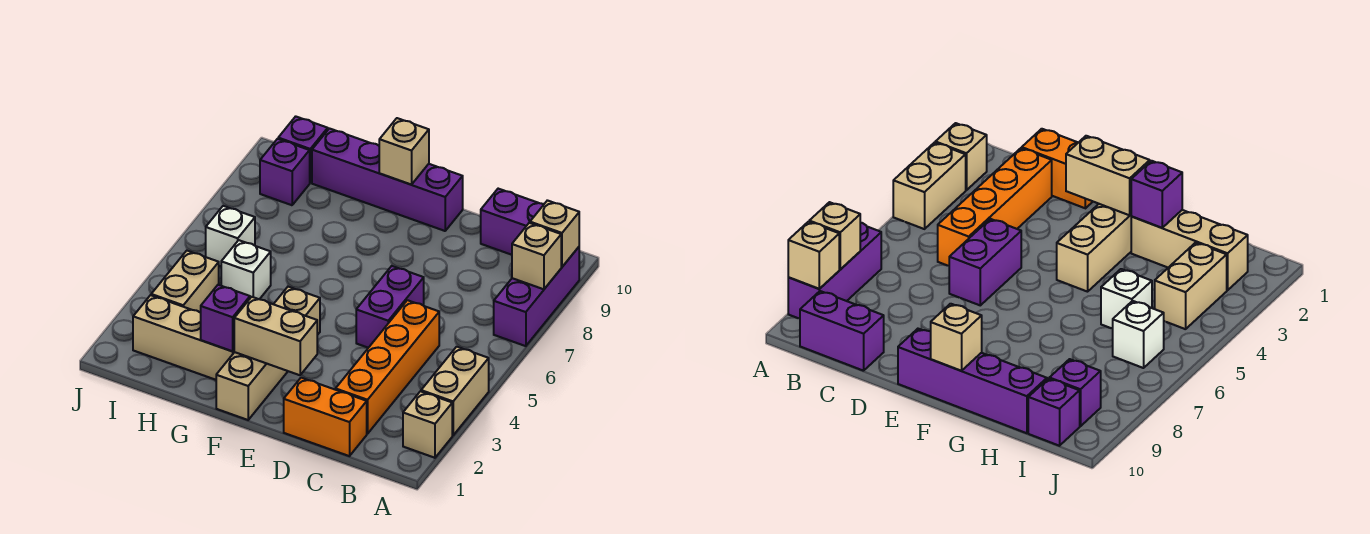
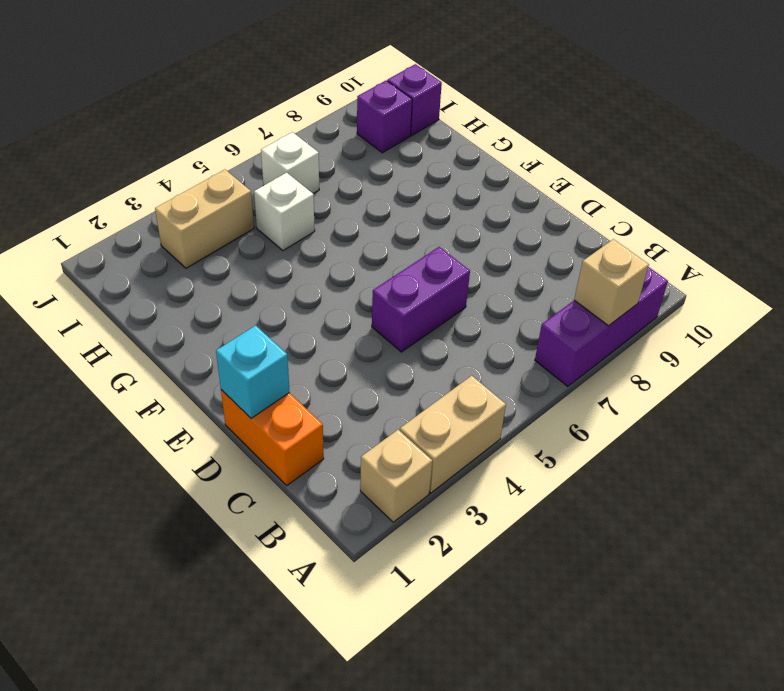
cyan 1x1 brick [216,325,290,418] -> none
none -> purple 1x2 brick [481,189,544,255]
none -> orange 1x4 brick [336,300,439,434]
none -> purple 1x4 brick [312,128,463,231]

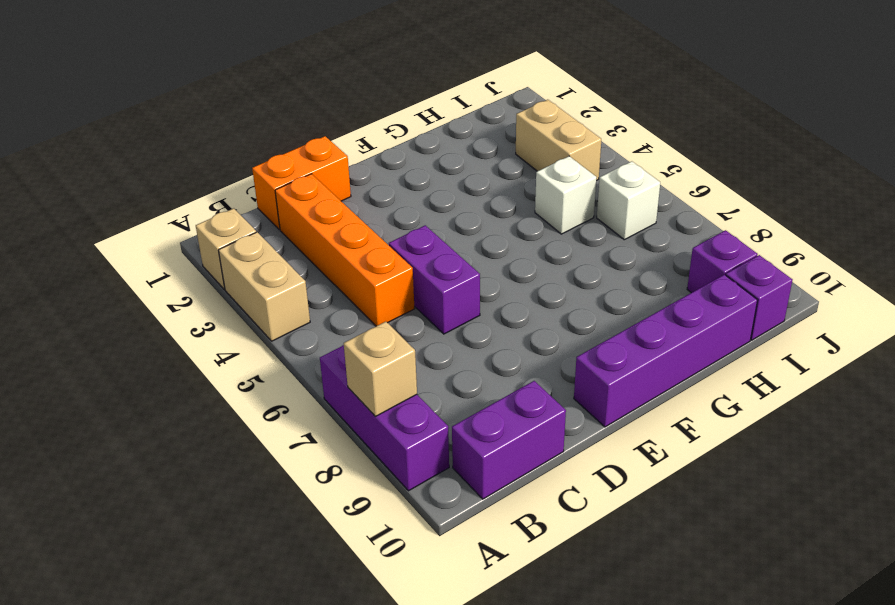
none -> tan 1x4 brick [216,287,320,420]
none -> tan 1x3 brick [133,295,234,380]
none -> tan 1x1 brick [530,200,579,267]

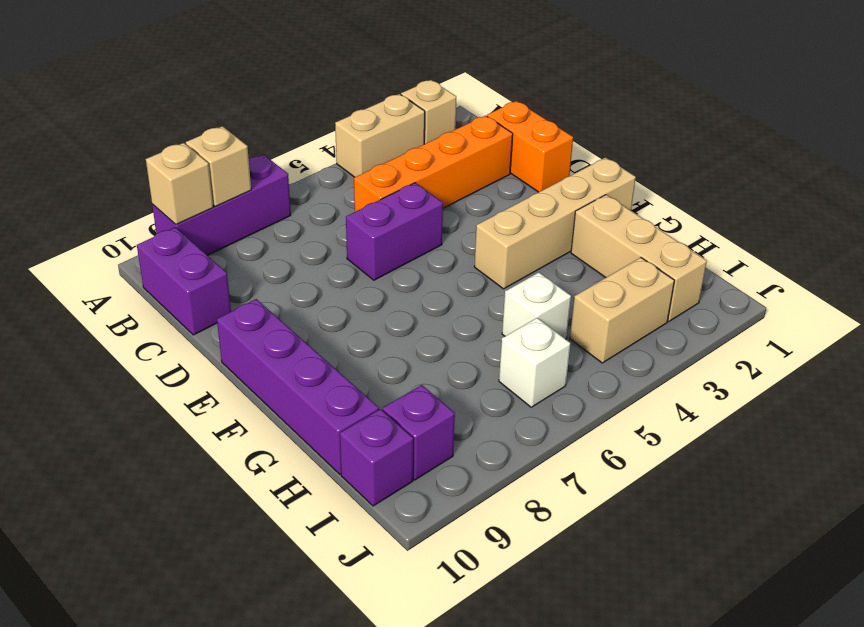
none -> tan 1x2 brick [234,297,317,375]
none -> tan 1x1 brick [379,118,429,185]
none -> purple 1x1 brick [201,285,250,351]

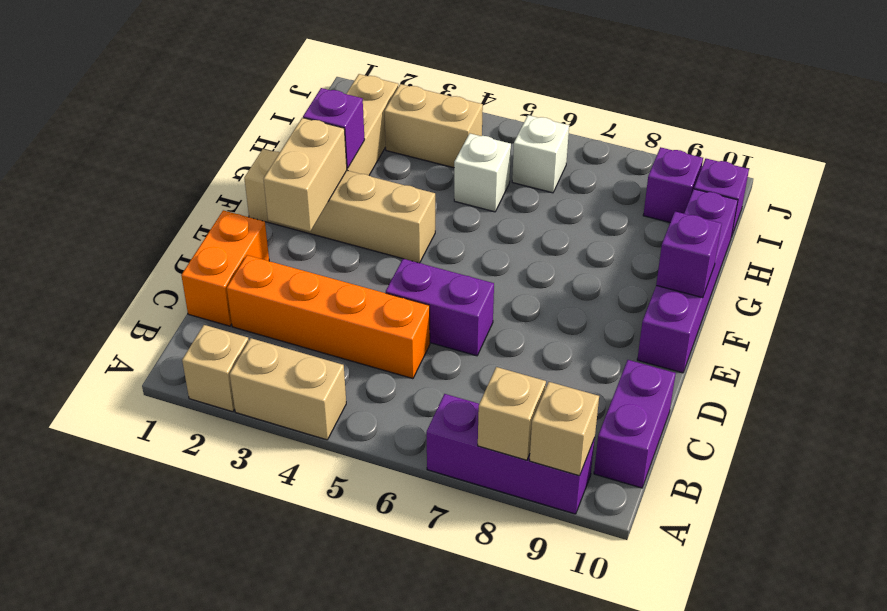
purple 1x1 brick [656,212,722,298] -> tan 1x1 brick [379,118,429,185]

